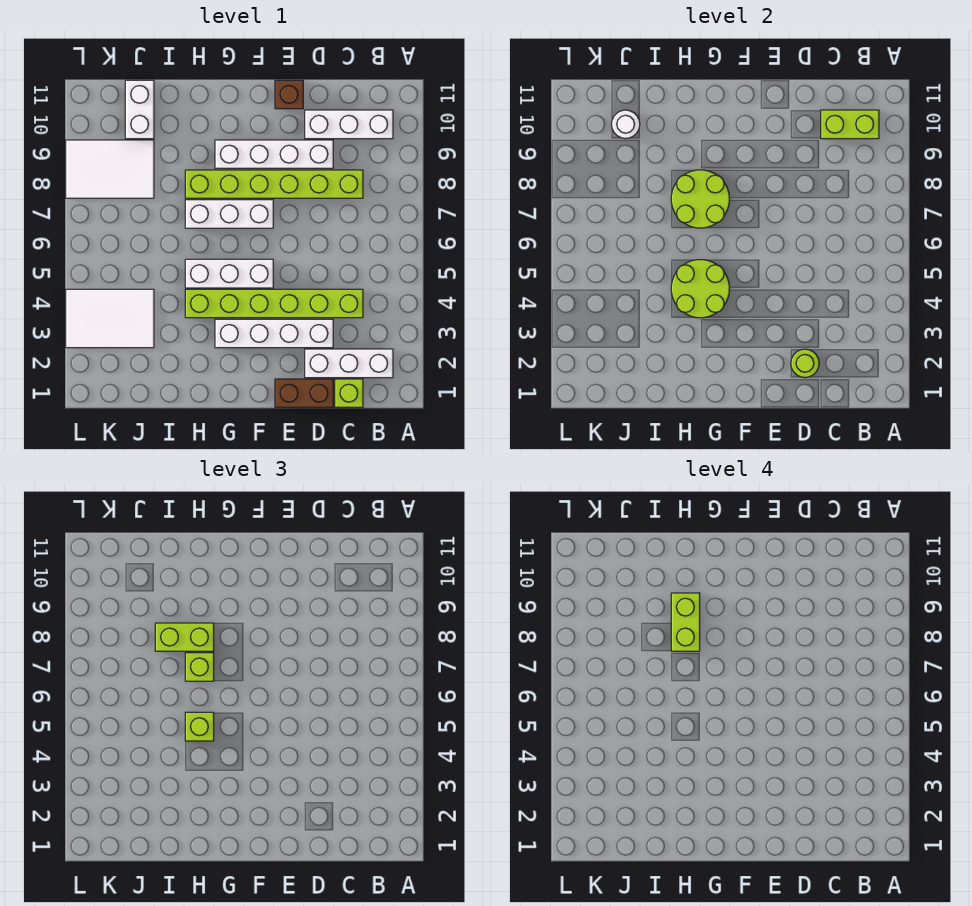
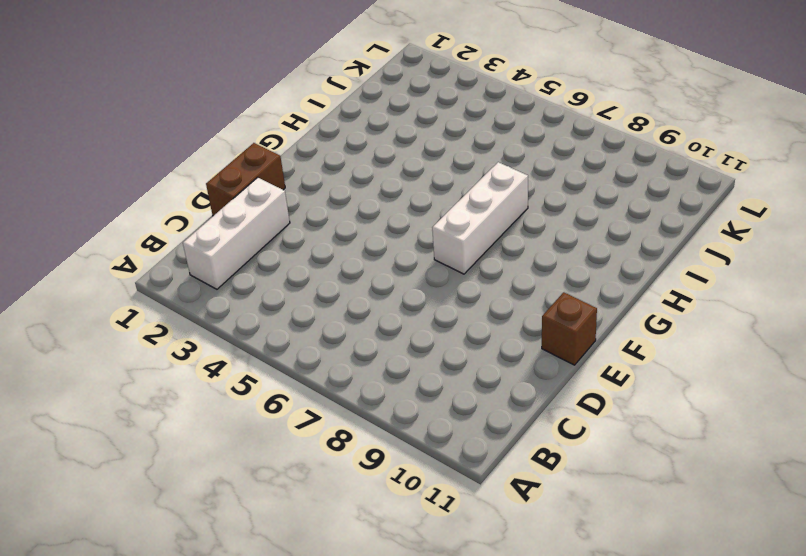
none -> white 1x3 brick [305,110,393,139]
none -> lime 1x1 brick [335,379,363,407]
none -> lime 1x6 brick [185,289,363,318]

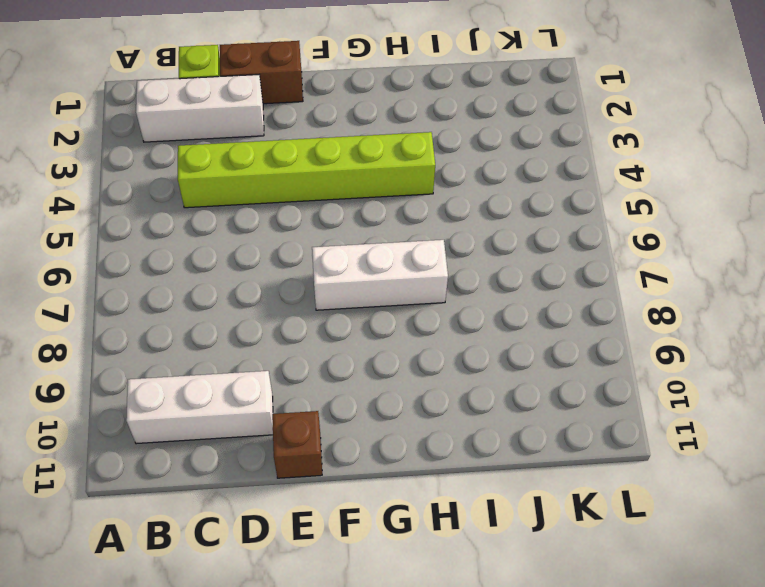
none -> lime 1x6 brick [185,170,363,198]
none -> white 1x4 brick [215,319,333,348]
none -> white 1x4 brick [215,140,333,168]

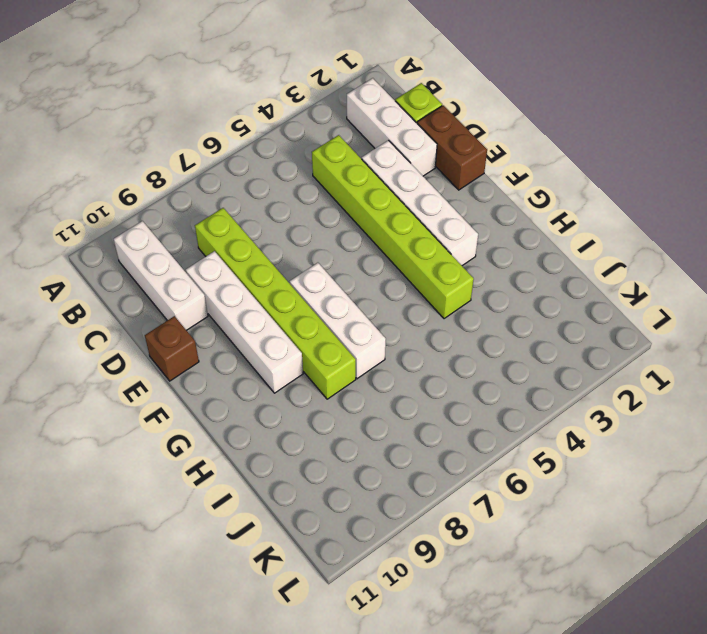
none -> white 1x3 brick [185,259,273,288]
none -> white 2x3 tile [66,289,154,348]
none -> white 2x3 tile [66,140,154,198]

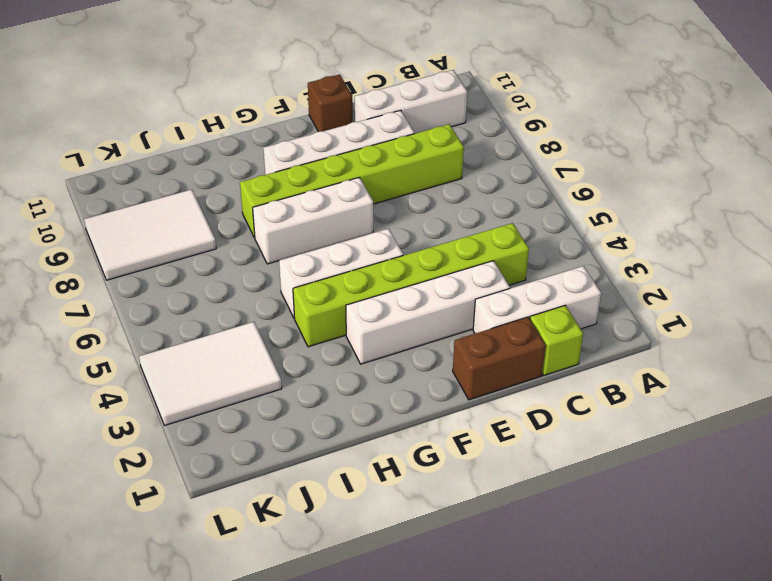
none -> white 1x2 brick [125,80,154,139]
none -> lime 1x2 brick [821,110,879,139]
none -> lime 1x1 round brick [791,349,819,378]

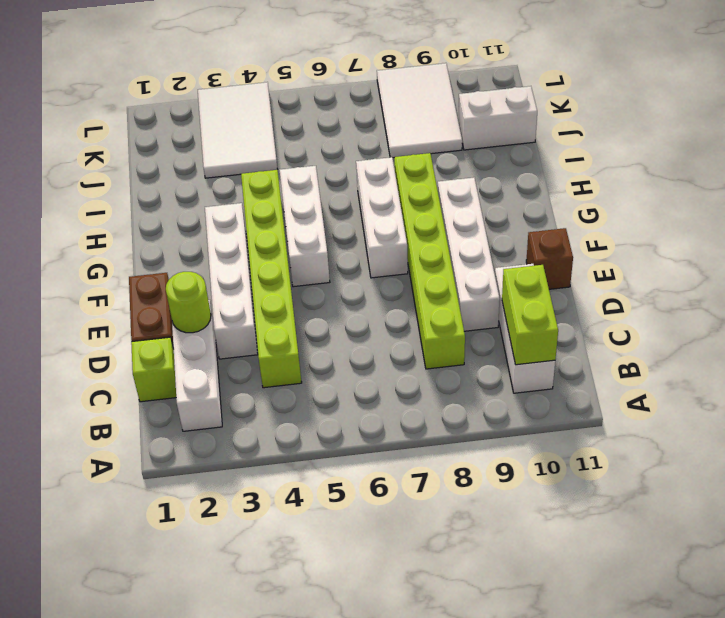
none -> lime 2x2 round brick [671,260,730,318]
none -> lime 2x2 round brick [671,170,730,228]
none -> white 1x1 round brick [611,110,640,139]

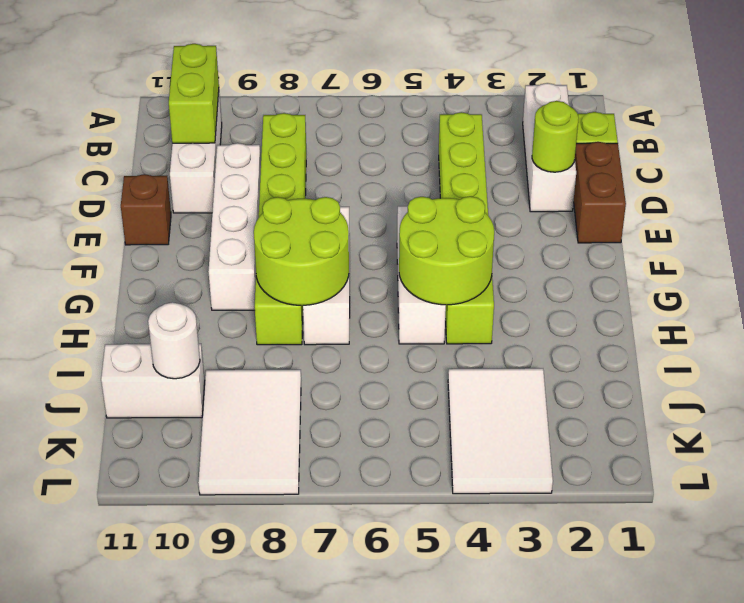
none -> white 1x4 brick [215,319,333,348]
none -> lime 1x1 brick [185,712,214,741]
none -> lime 1x1 brick [185,653,214,681]

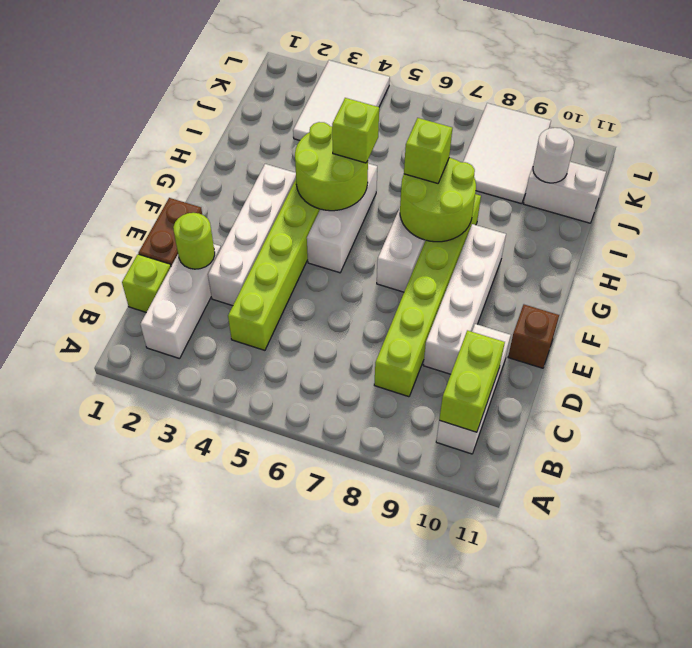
none -> lime 1x2 brick [155,623,214,651]
none -> lime 1x2 brick [671,593,700,651]

